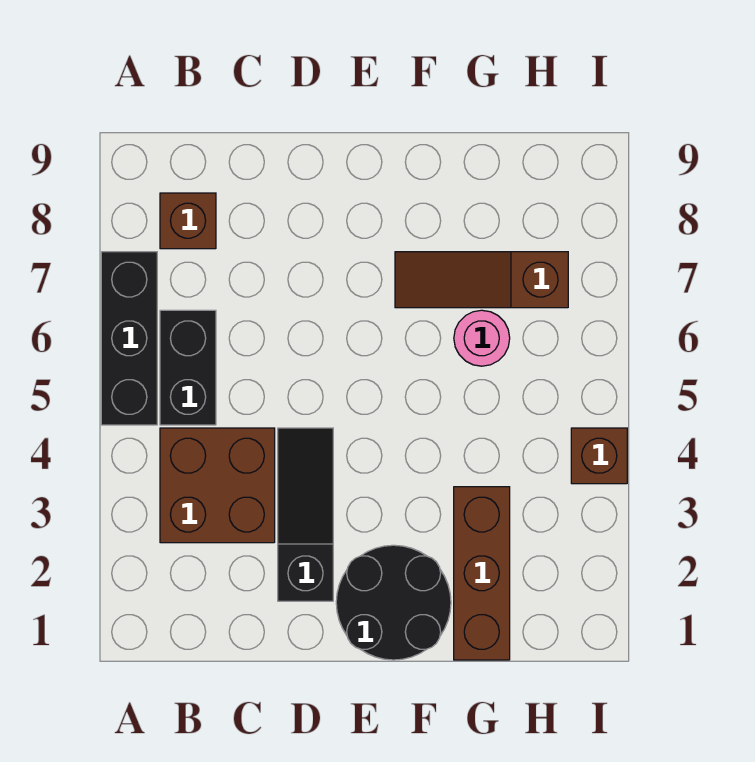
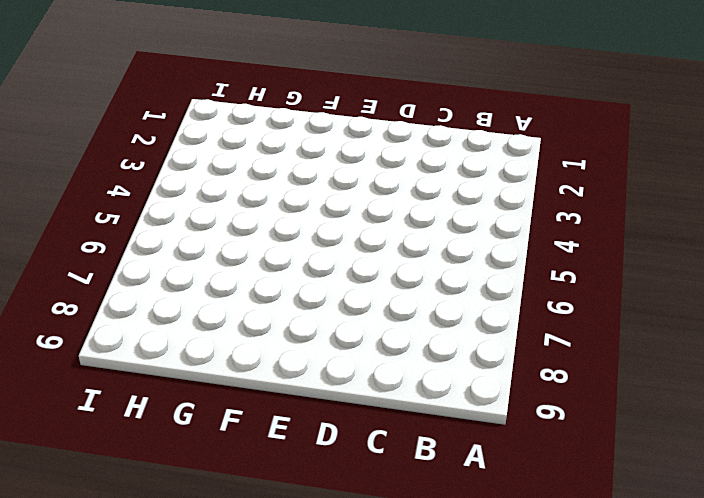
none -> black 1x3 brick [101,252,157,425]
none -> brown 2x2 brick [160,428,275,543]

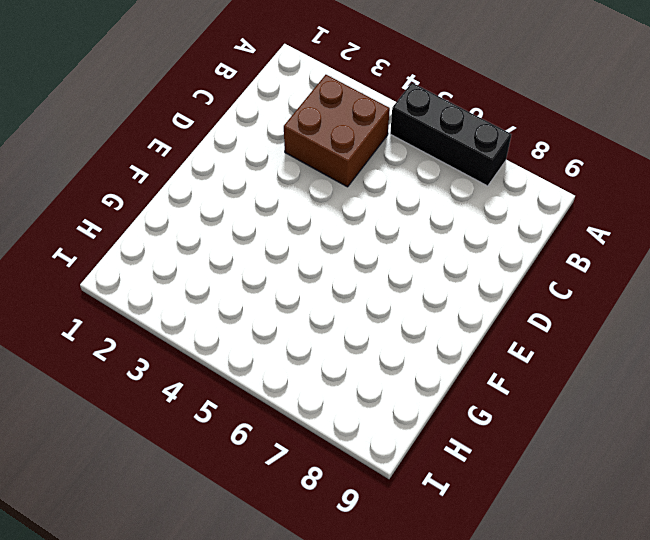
none -> black 1x2 brick [160,310,216,425]
none -> brown 1x1 brick [160,193,216,249]

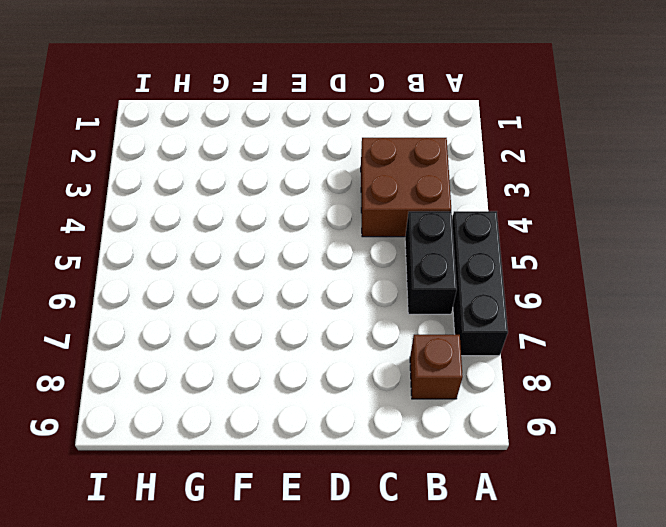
none -> black 1x3 slope [278,428,333,601]
none -> black 2x2 round brick [336,545,451,660]

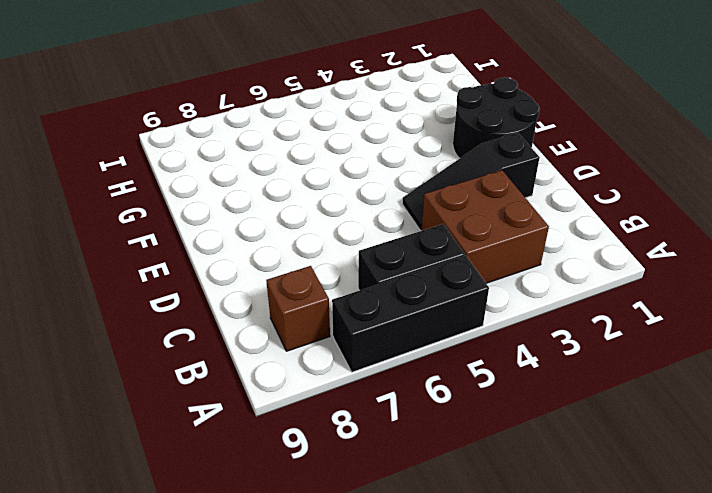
none -> brown 1x3 slope [395,252,568,308]
none -> brown 1x3 brick [454,487,510,660]

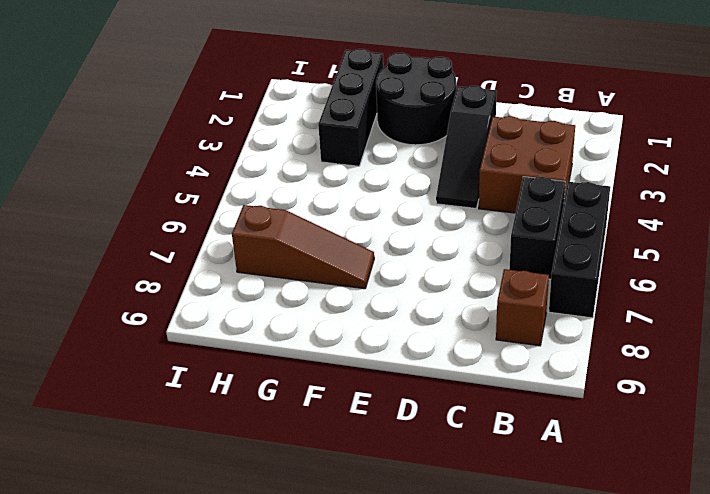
black 1x3 brick [318,49,383,166] -> brown 1x3 brick [454,487,510,660]
none -> pink 1x1 round brick [454,310,510,366]
none -> brown 1x1 brick [571,428,627,484]

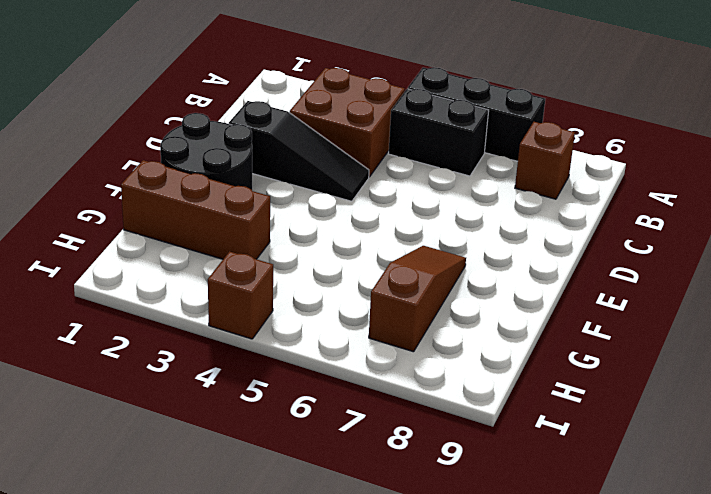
none -> pink 1x1 round brick [454,310,510,366]

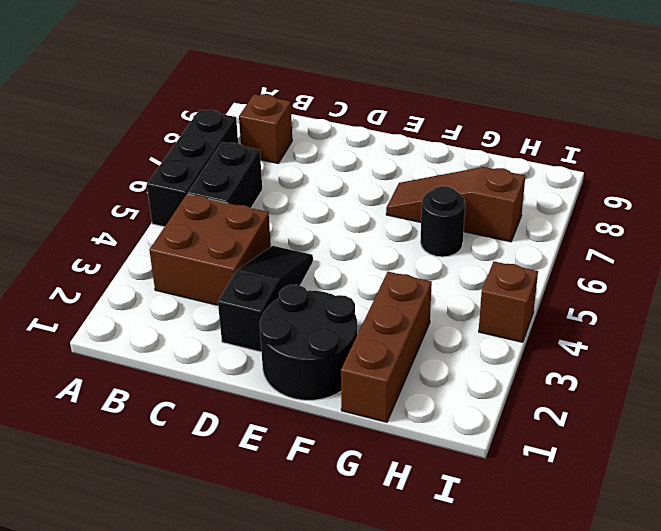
black 1x1 round brick [420,186,465,257] -> pink 1x1 round brick [454,310,510,366]

